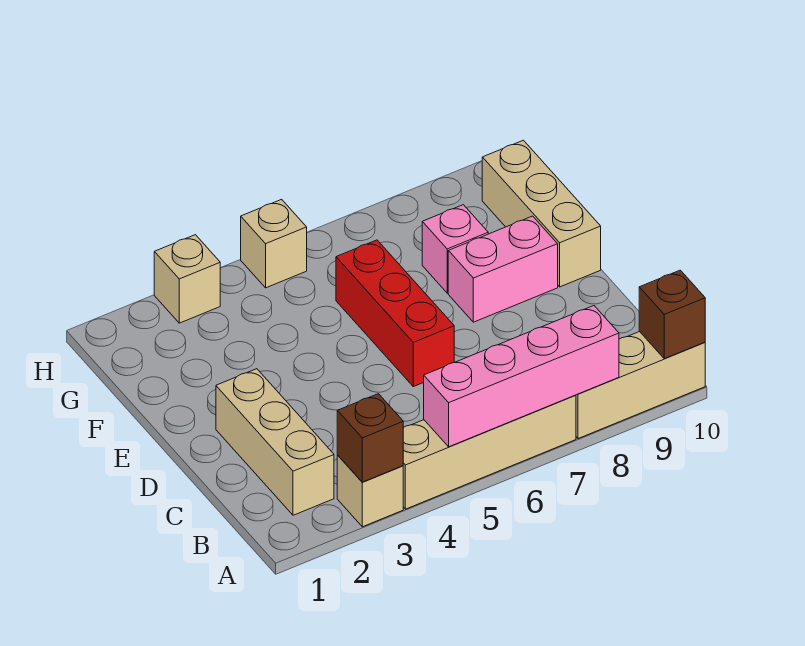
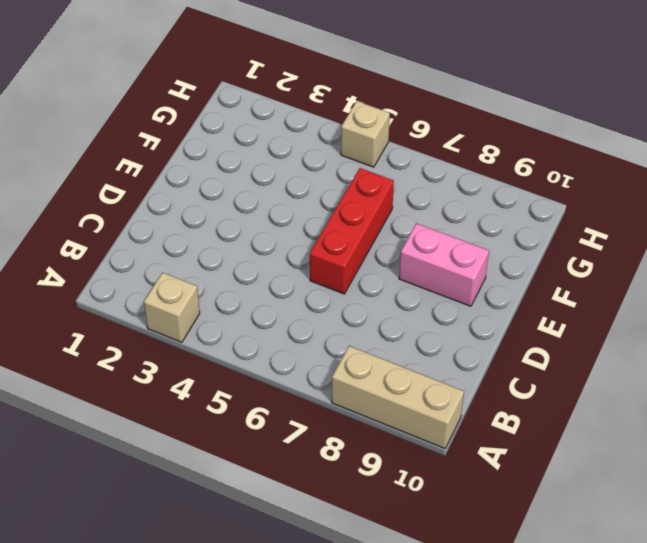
none -> tan 1x4 brick [403,395,576,509]
none -> tan 1x3 brick [216,369,334,515]
none -> tan 1x3 brick [482,140,601,287]

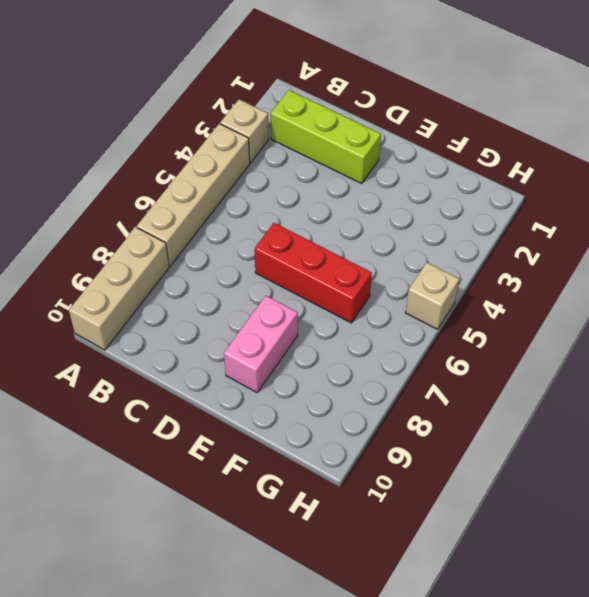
lime 1x3 brick [271,90,381,184] -> tan 1x3 brick [216,369,334,515]
none -> tan 1x3 brick [482,140,601,287]
none -> pink 1x1 brick [422,205,488,293]
none -> tan 1x1 brick [154,235,220,323]

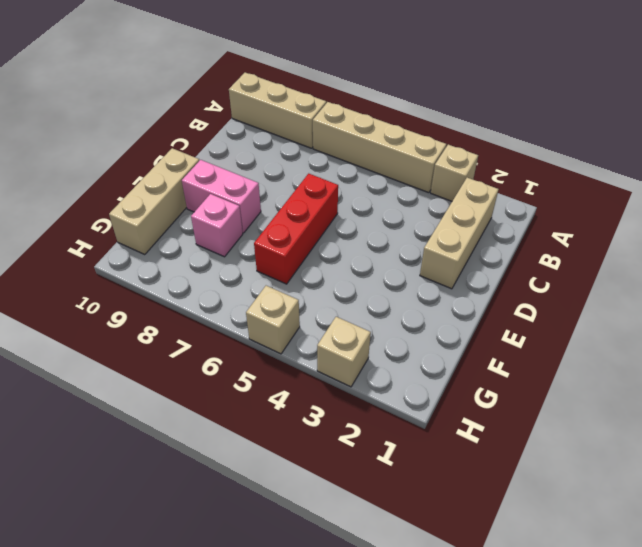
none -> brown 1x1 brick [337,394,403,482]
none -> pink 1x4 brick [424,306,619,447]
none -> brown 1x1 brick [639,270,705,359]

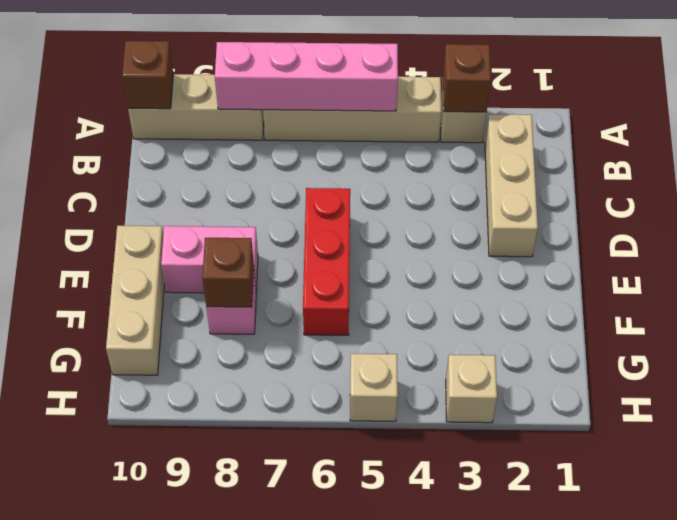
brown 1x1 brick [202,238,254,307] -> none

